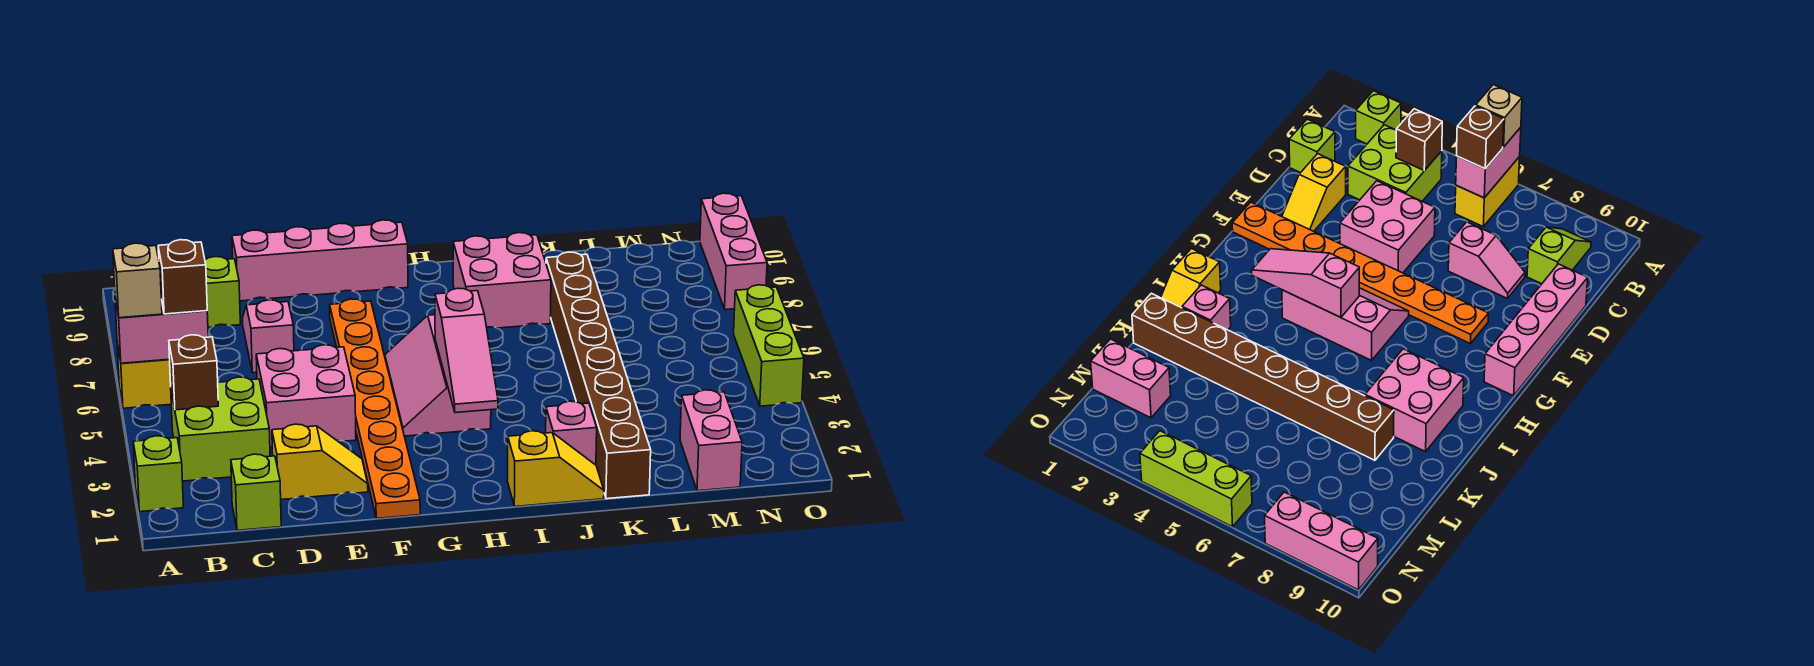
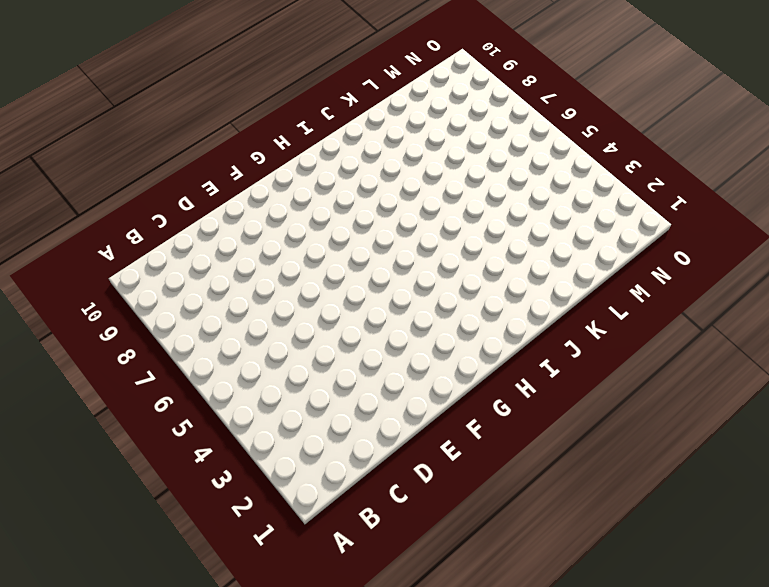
none -> lime 1x1 brick [133,436,184,512]
none -> yellow 1x2 brick [117,343,171,408]
none -> lime 2x2 brick [171,377,270,481]

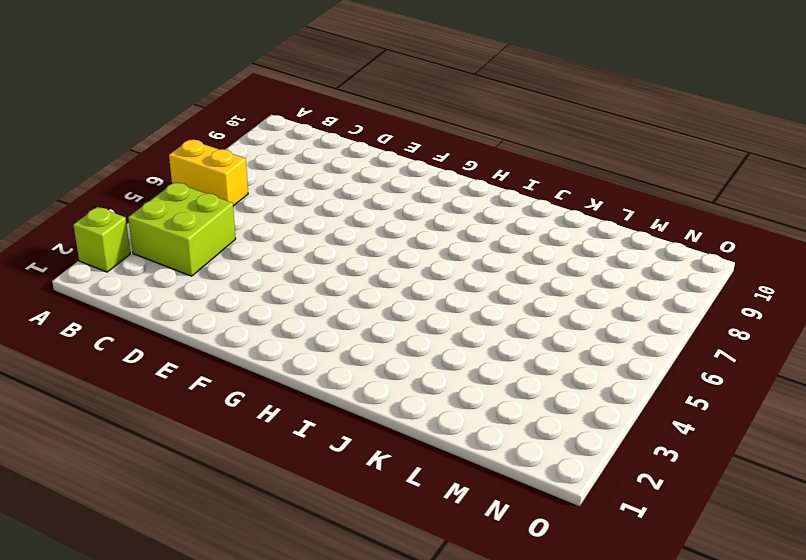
none -> lime 1x2 slope [205,257,240,327]
none -> lime 1x1 brick [231,454,281,530]
none -> yellow 1x2 slope [272,424,368,500]

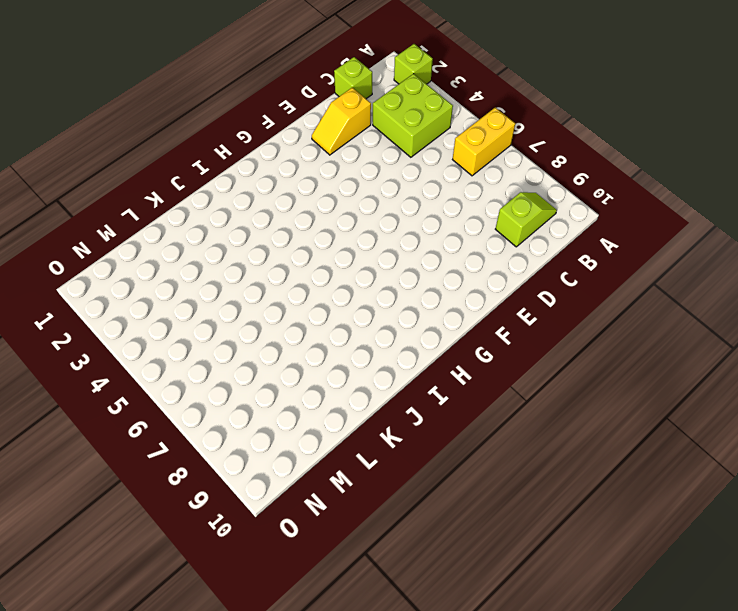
none -> pink 2x2 brick [256,345,356,447]
none -> pink 1x2 slope [243,300,294,373]
none -> pink 1x4 brick [232,220,408,301]

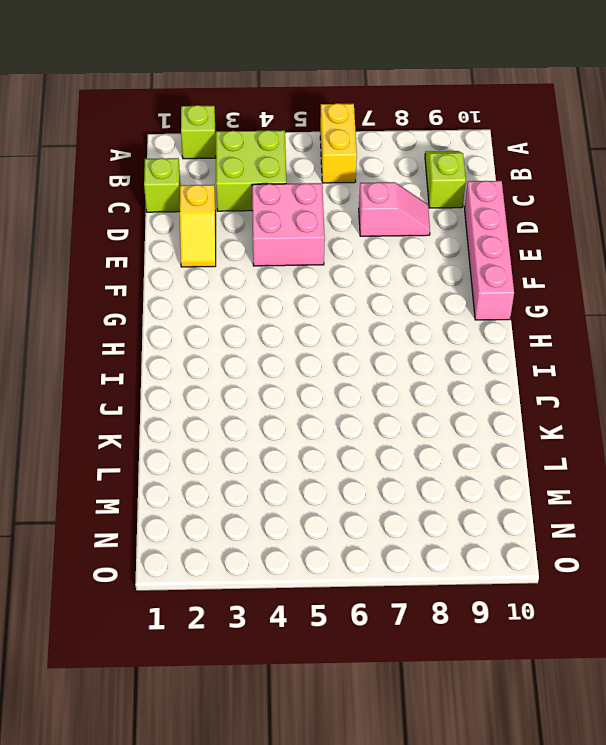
none -> orange 1x8 plate [330,299,420,518]
none -> pink 2x3 slope [385,315,491,436]
none -> yellow 1x2 slope [507,431,604,507]

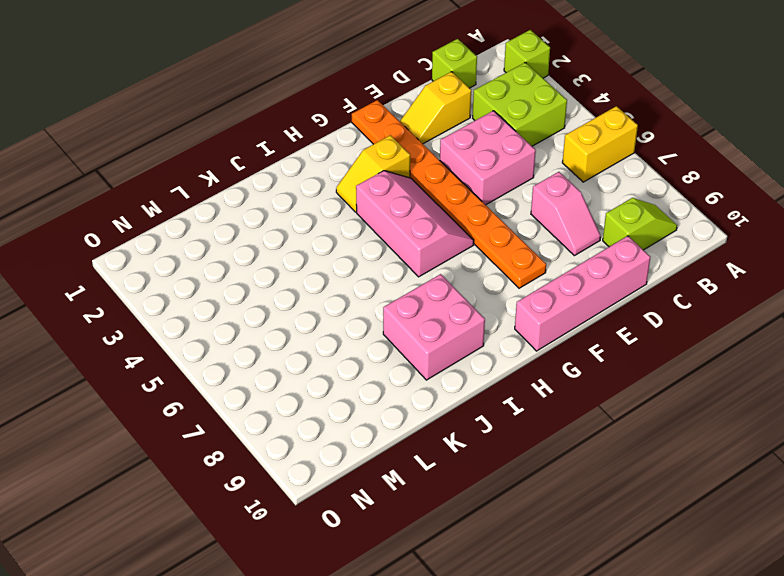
yellow 1x2 slope [336,135,410,212] -> yellow 1x2 slope moved to [507,431,604,507]
none -> pink 1x1 brick [546,401,597,465]
none -> brown 1x8 brick [546,252,651,499]
none -> pink 1x2 brick [680,390,742,491]

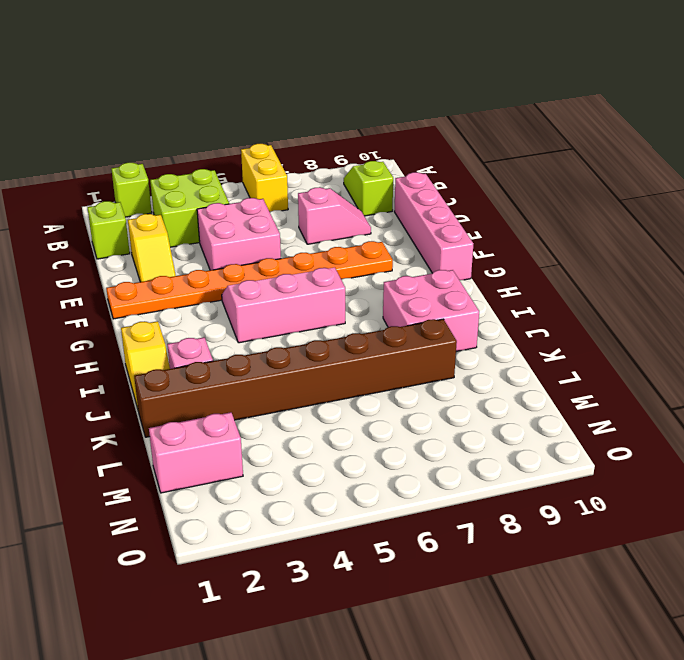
none -> lime 1x3 brick [734,285,804,406]
none -> pink 1x3 brick [700,193,767,310]
none -> pink 1x2 brick [115,298,208,363]

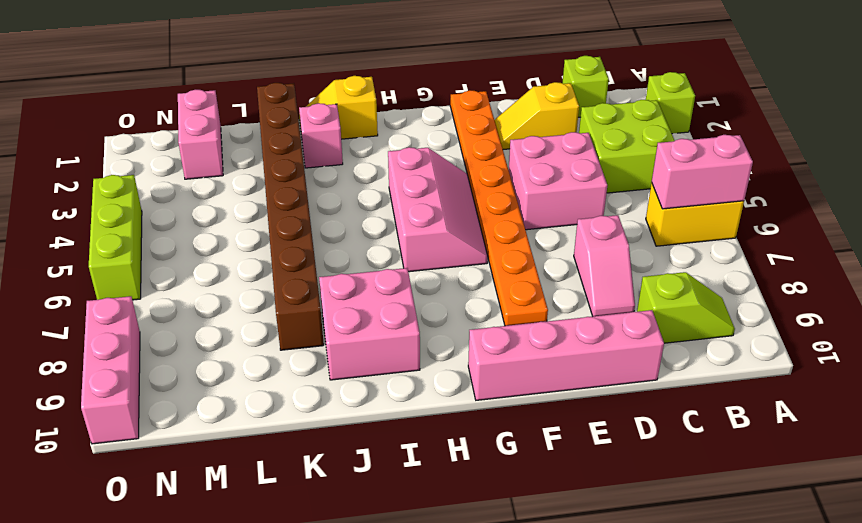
none -> brown 1x1 brick [169,335,218,410]
none -> pink 1x3 slope [435,288,498,413]
none -> tan 1x1 brick [113,243,162,318]

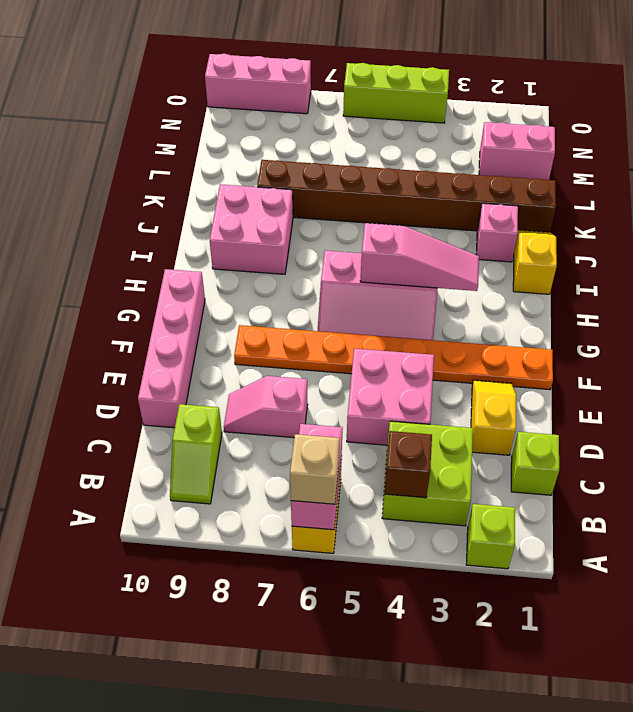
none -> brown 1x1 brick [158,240,207,314]

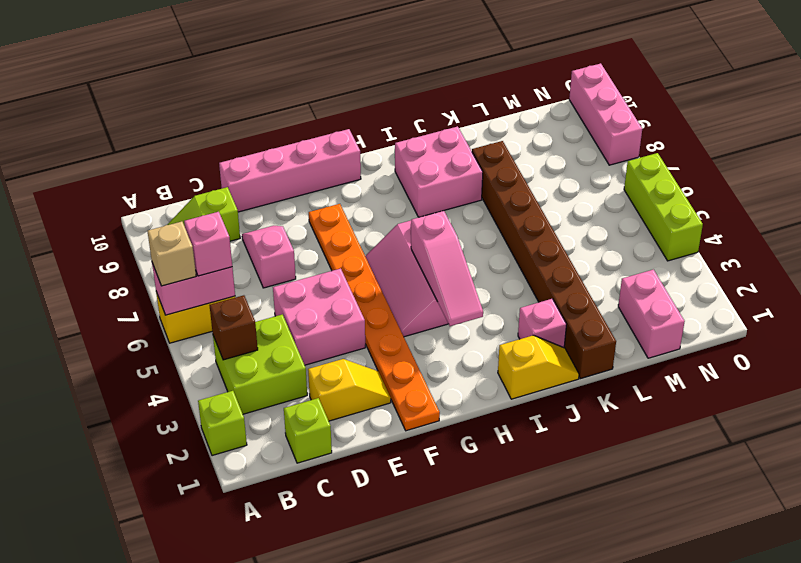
pink 1x1 brick [184,212,232,276] -> brown 1x1 brick [158,240,207,314]

